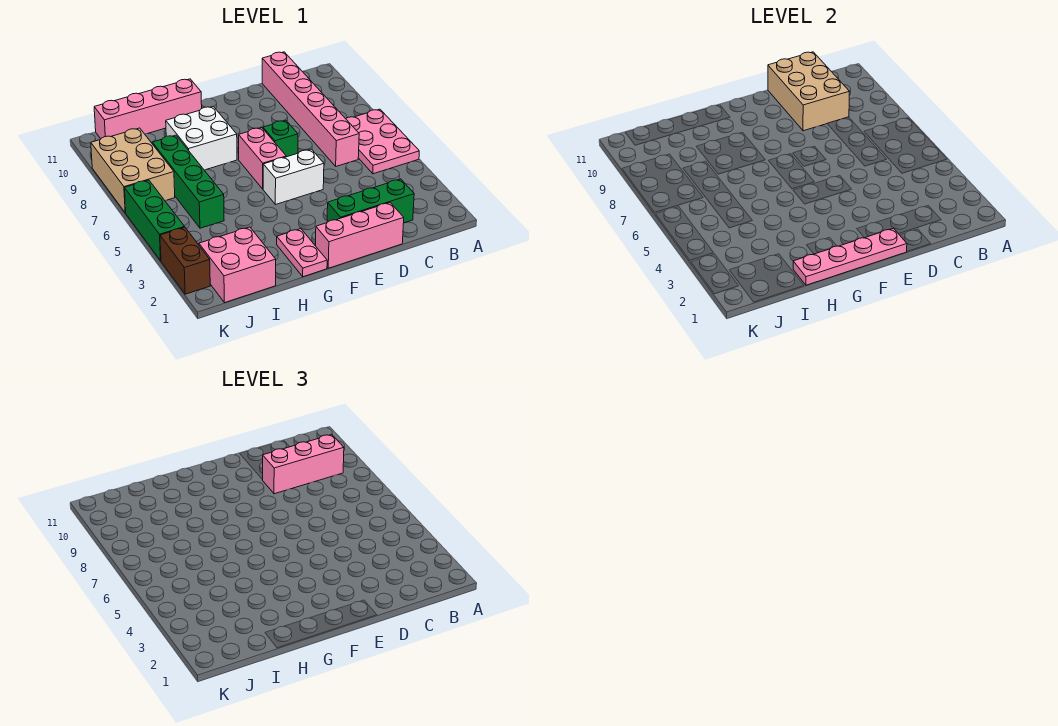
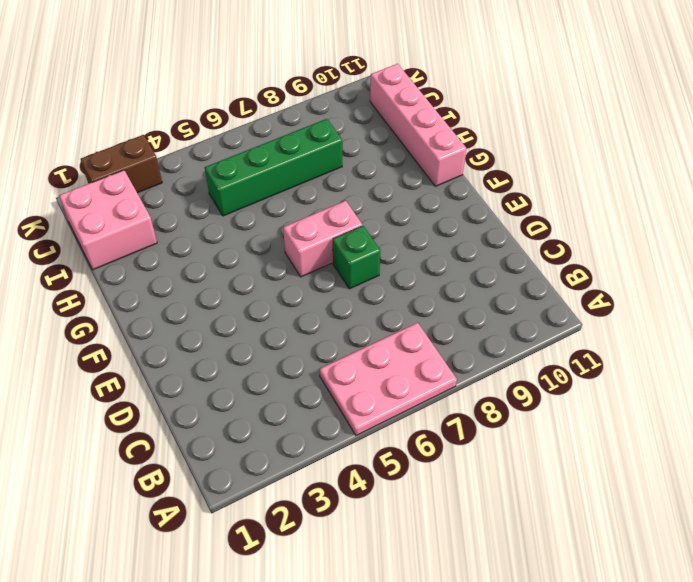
none -> green 1x3 brick [327,179,414,223]
none -> pink 1x6 brick [262,52,359,166]
none -> pink 1x3 brick [316,203,404,268]

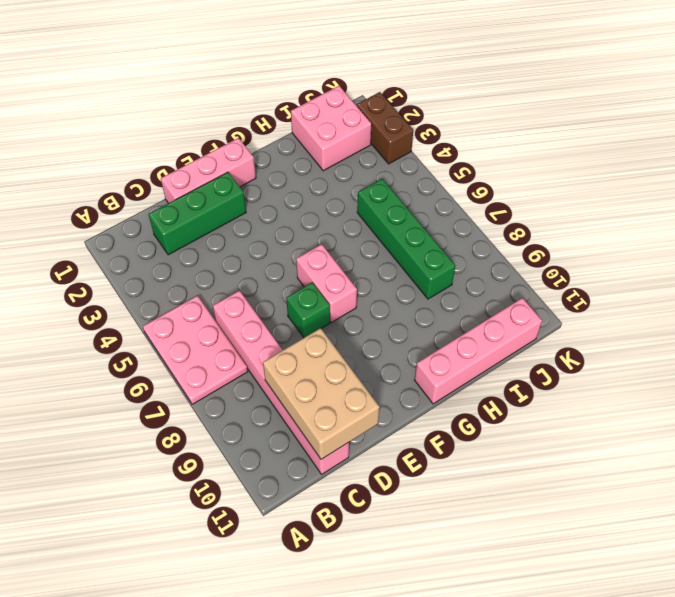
none -> white 1x2 brick [263,149,324,205]
none -> pink 1x2 plate [277,229,327,277]
none -> white 2x2 brick [166,106,237,170]

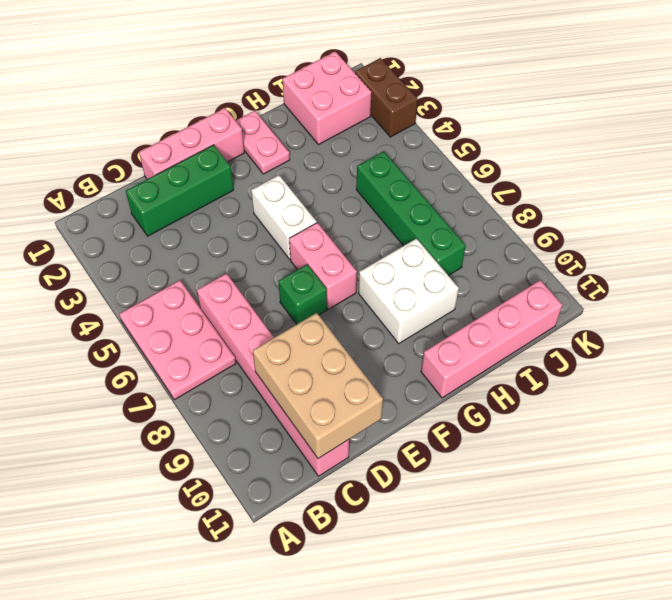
white 1x2 brick [251,175,317,259] -> white 1x2 brick turned to [263,149,324,205]
none -> tan 2x3 brick [91,128,175,213]
none -> green 1x3 brick [125,180,184,261]
none -> pink 1x4 plate [793,228,907,285]

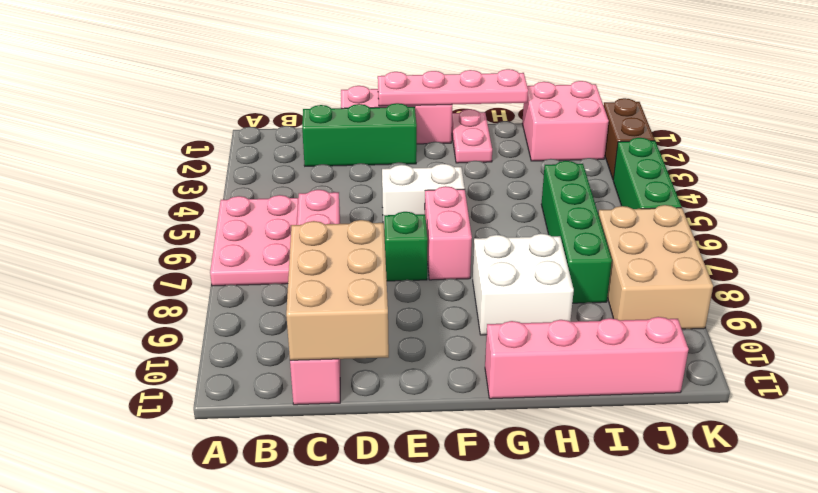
none -> pink 1x3 brick [263,435,344,494]

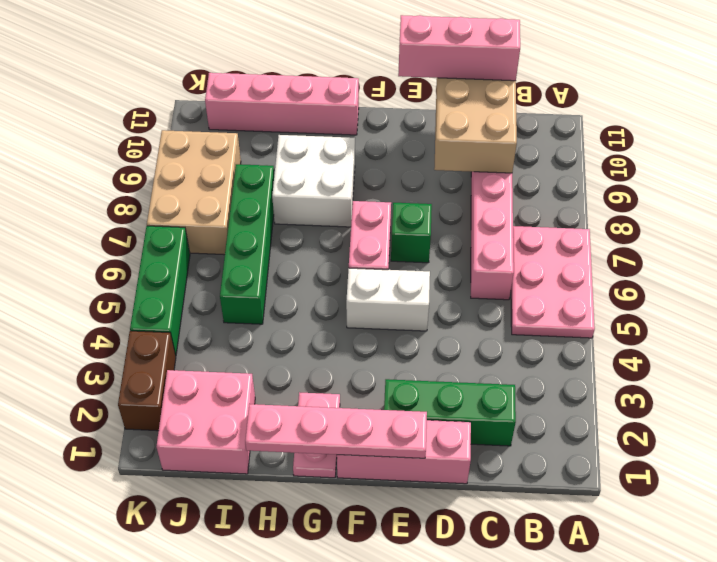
pink 1x3 brick [398,15,520,81] -> pink 1x3 brick moved to [263,435,344,494]

